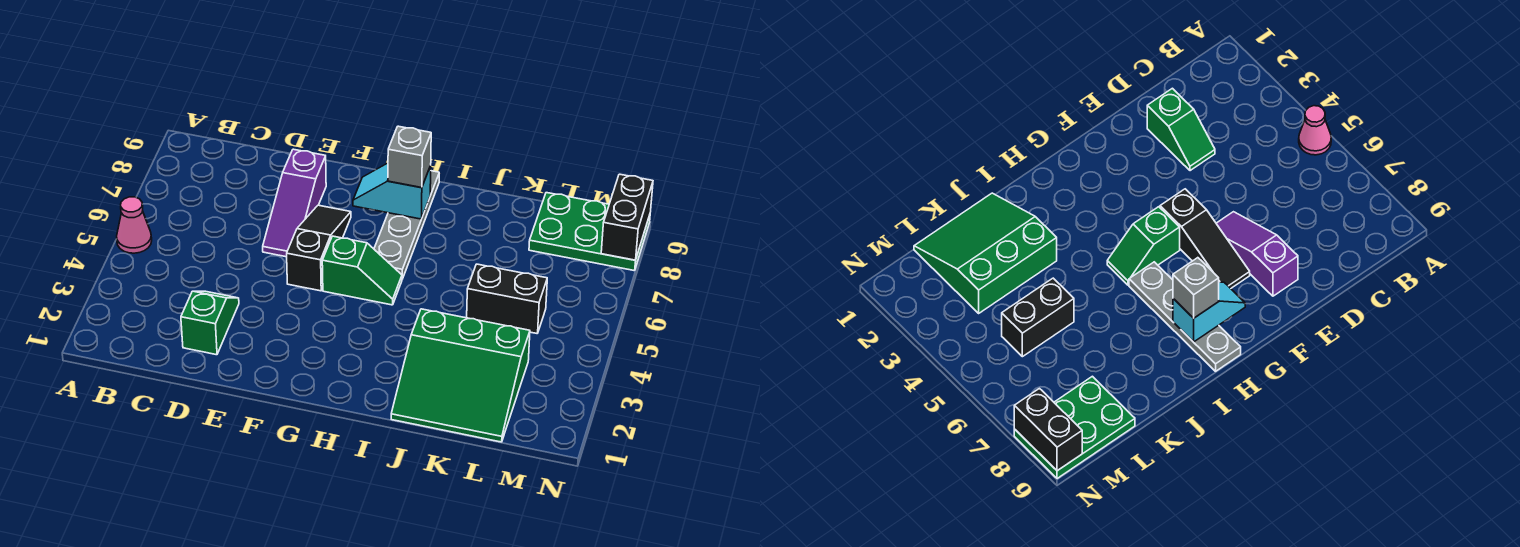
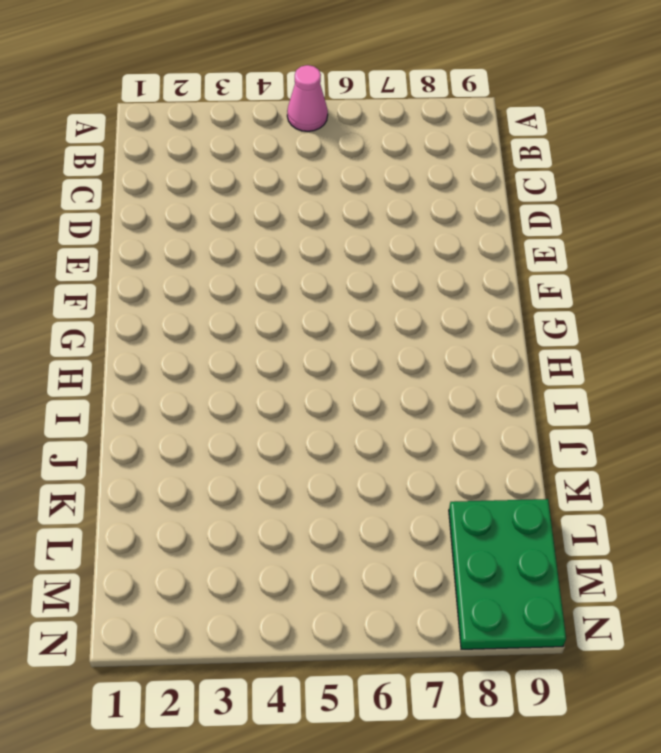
none -> green 1x2 slope [181,291,239,355]
none -> purple 1x3 slope [263,149,326,257]
none -> black 1x3 slope [287,205,351,291]

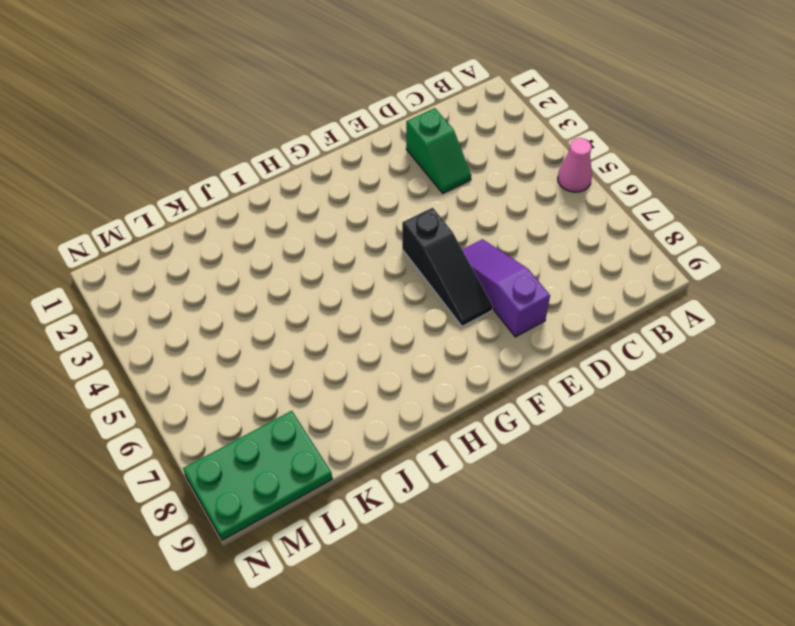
none -> green 1x2 slope [322,236,402,305]
none -> grey 1x4 plate [374,171,439,279]
none -> green 3x3 slope [391,309,530,442]

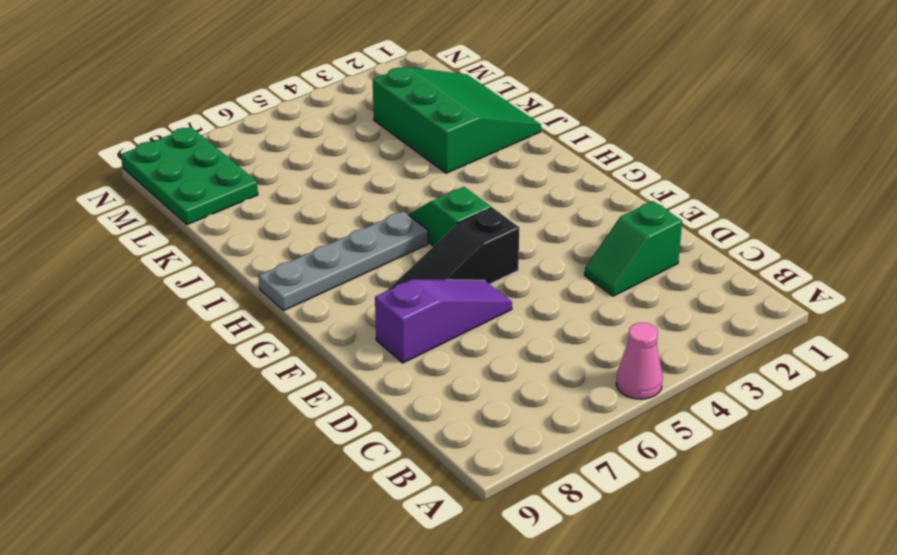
none -> black 1x2 brick [467,264,547,333]
none -> cyan 1x2 slope [353,163,431,219]
none -> black 1x2 brick [601,174,653,260]

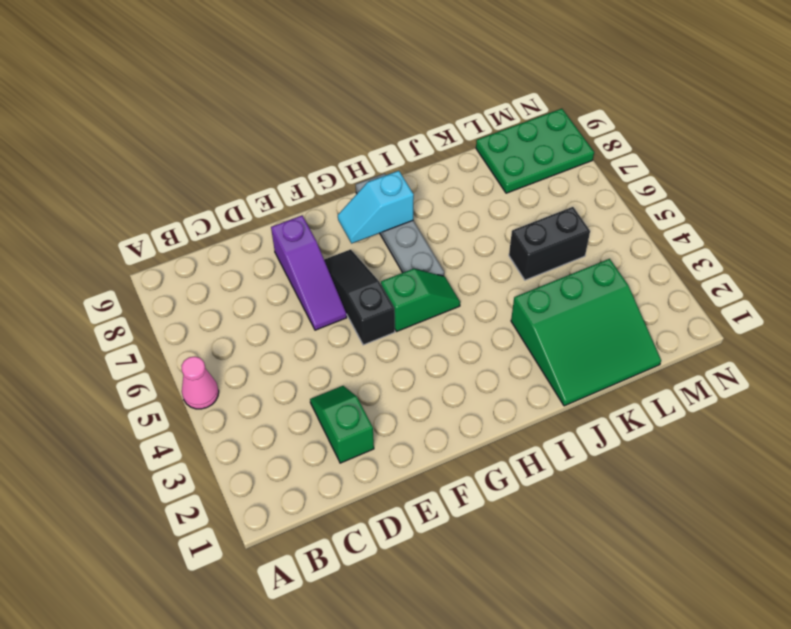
none -> black 1x2 brick [601,174,653,260]
none -> grey 1x1 brick [388,126,431,188]

